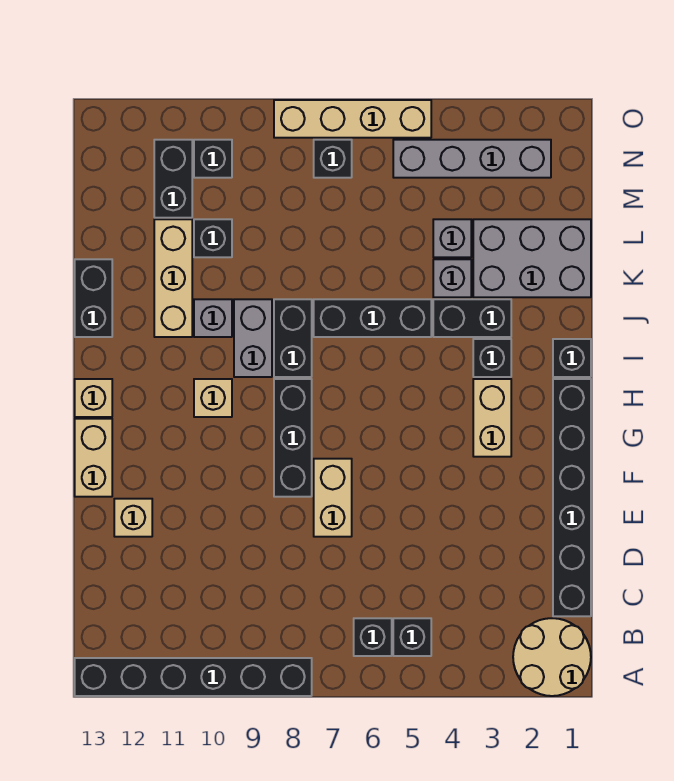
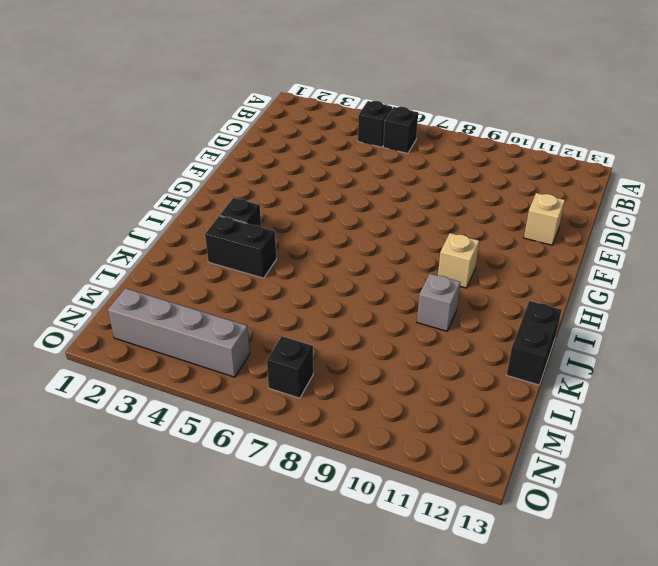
none -> tan 2x2 round brick [513,618,591,696]
none -> black 1x6 brick [75,658,312,696]
none -> black 1x6 brick [553,379,591,616]
none -> tan 1x2 brick [314,459,352,537]

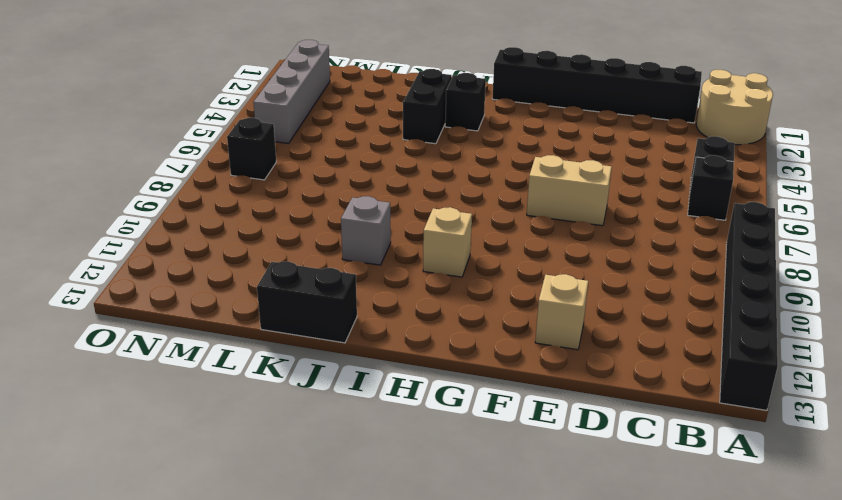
none -> black 1x3 brick [274,379,312,497]
none -> tan 1x2 brick [75,419,112,497]
none -> tan 1x2 brick [473,379,511,457]
none -> tan 1x1 brick [75,379,112,417]

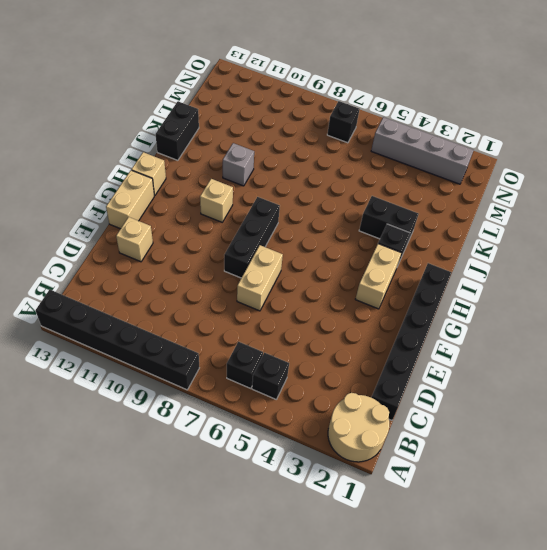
none -> black 1x1 brick [553,339,591,377]
none -> black 1x2 brick [274,299,312,377]
none -> grey 1x2 brick [234,299,272,377]
none -> black 1x3 brick [314,299,431,337]

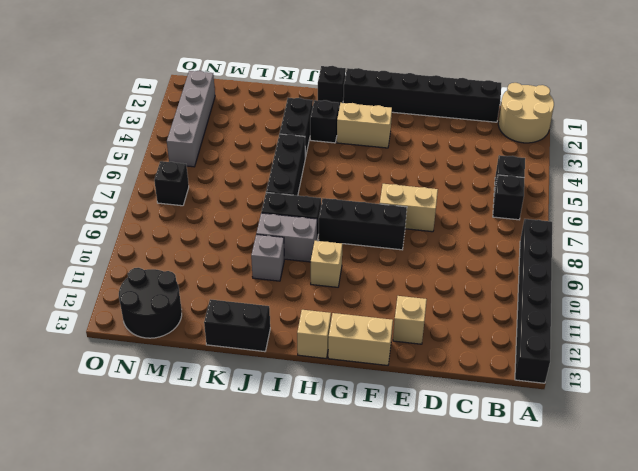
black 2x2 round brick [119,268,182,338] -> none
none -> tan 1x3 brick [154,219,192,337]
none -> grey 2x3 brick [473,219,591,297]
none -> grey 1x1 brick [433,259,471,297]
none -> grey 1x1 brick [433,219,471,257]

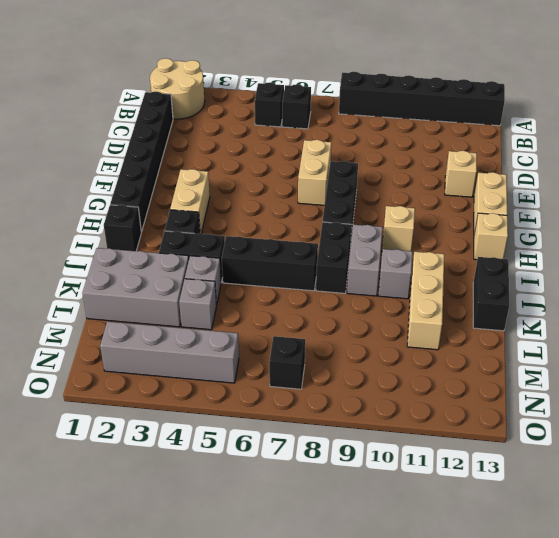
none -> black 1x1 brick [194,219,232,257]
none -> black 1x2 brick [154,140,192,218]
none -> black 1x1 brick [194,140,232,178]
none -> tan 1x4 brick [274,100,431,138]

